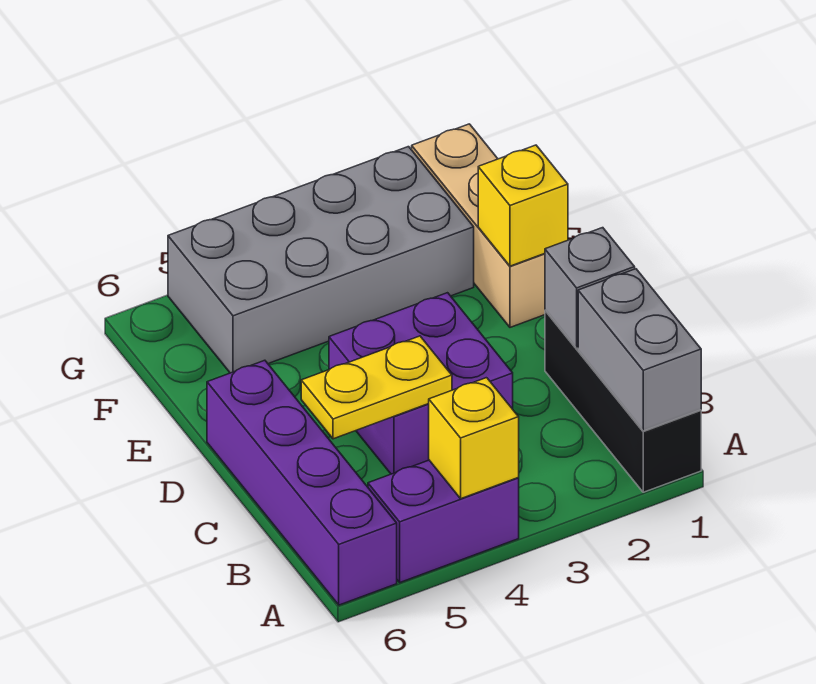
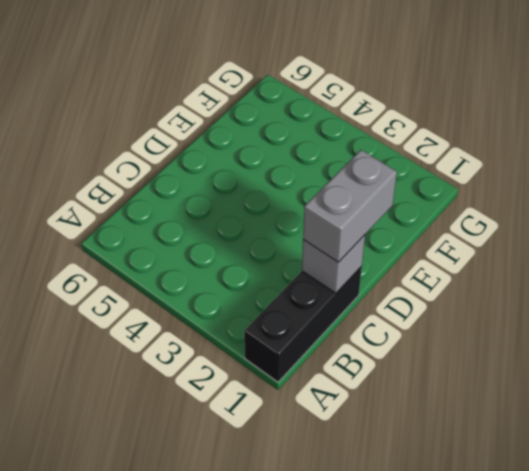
grey 1x2 brick [303,150,397,262] -> grey 1x2 brick moved to [578,269,701,431]
none -> purple 1x2 brick [368,460,519,582]
none -> purple 1x4 brick [207,360,397,605]

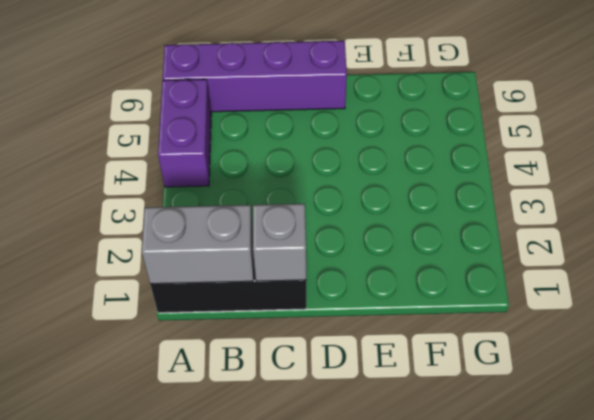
none -> purple 2x2 brick [329,293,513,474]
none -> tan 1x3 brick [412,124,545,327]

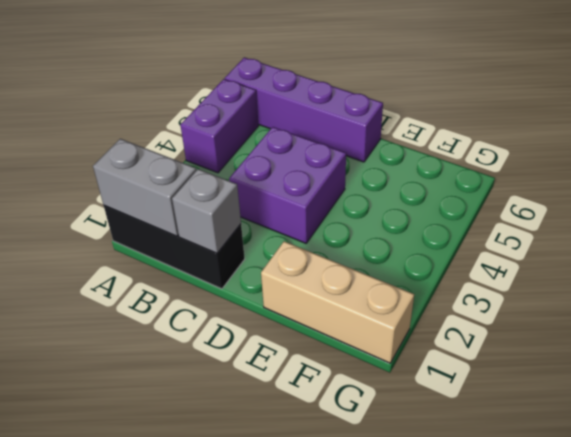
none -> grey 2x4 brick [168,147,474,373]
none -> yellow 1x1 brick [429,378,519,499]

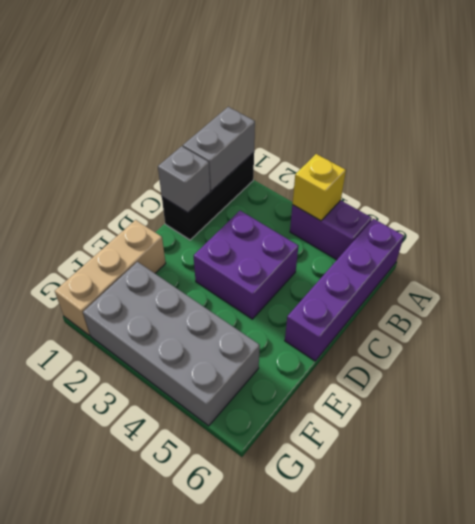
none -> yellow 1x2 plate [301,336,452,439]
none -> yellow 1x1 brick [478,145,568,266]

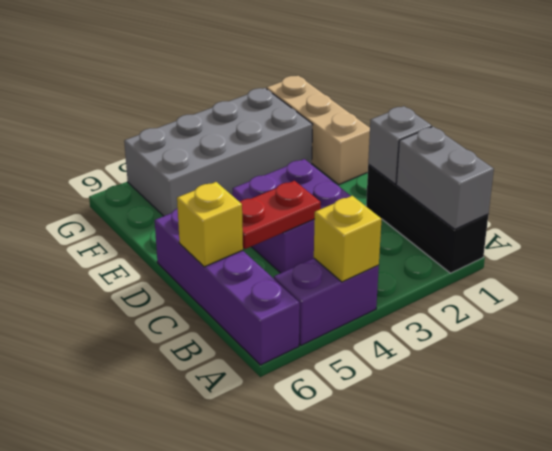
red 1x2 plate [240,181,321,249] -> yellow 1x2 plate [301,336,452,439]
yellow 1x1 brick [177,182,243,267] -> yellow 1x1 brick moved to [478,145,568,266]

